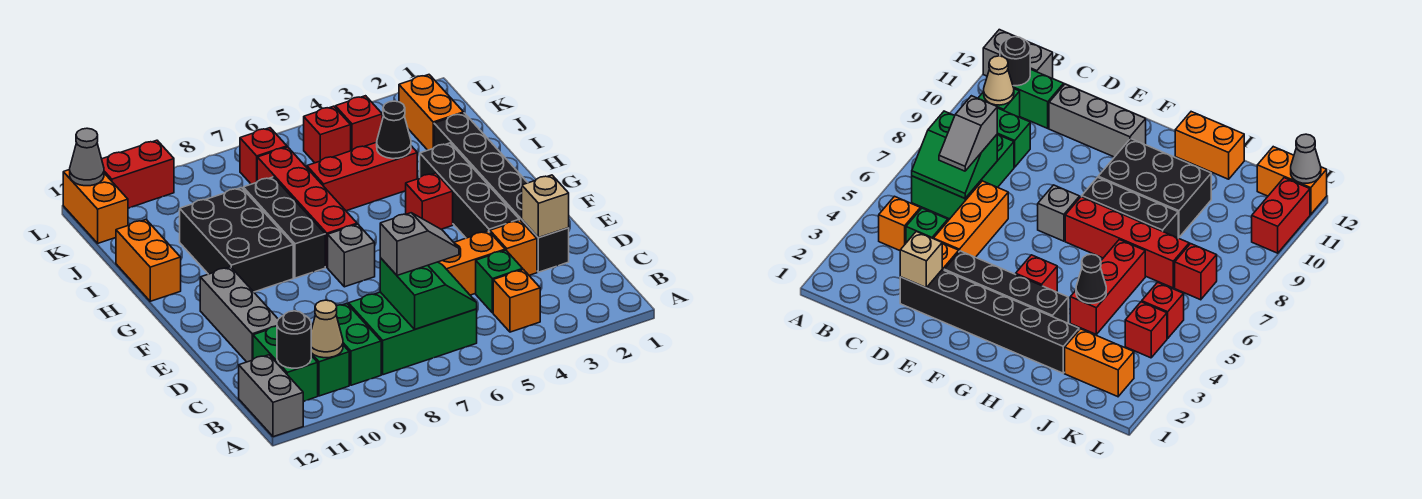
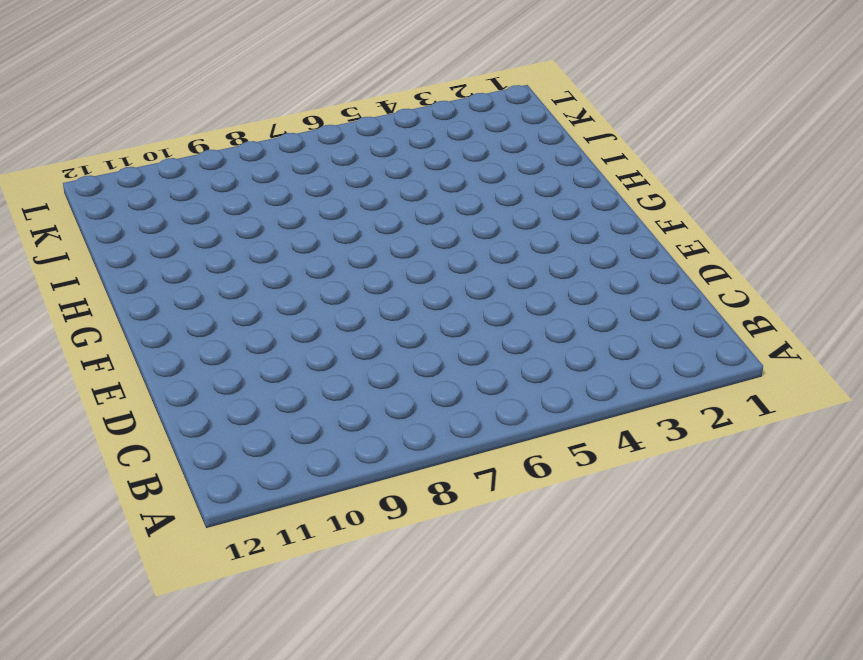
none -> grey 1x2 brick [239,355,303,437]
none -> orange 1x1 brick [493,270,540,332]
none -> green 2x3 brick [348,292,477,375]
none -> green 1x2 brick [336,304,381,385]

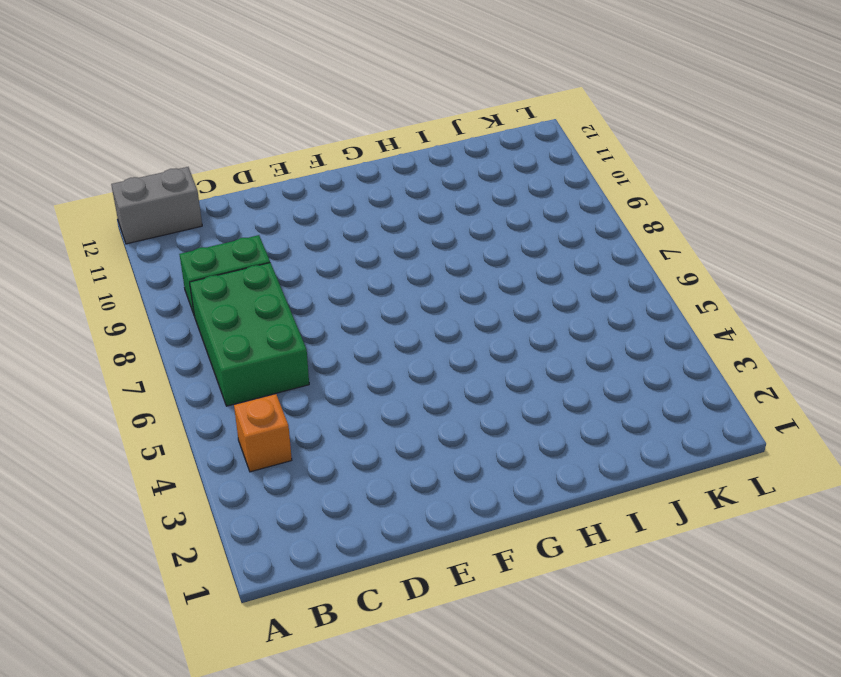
none -> green 1x1 brick [311,345,349,396]
none -> green 1x2 brick [253,326,318,401]
none -> green 1x1 brick [476,250,523,313]
none -> black 1x6 brick [434,113,569,272]

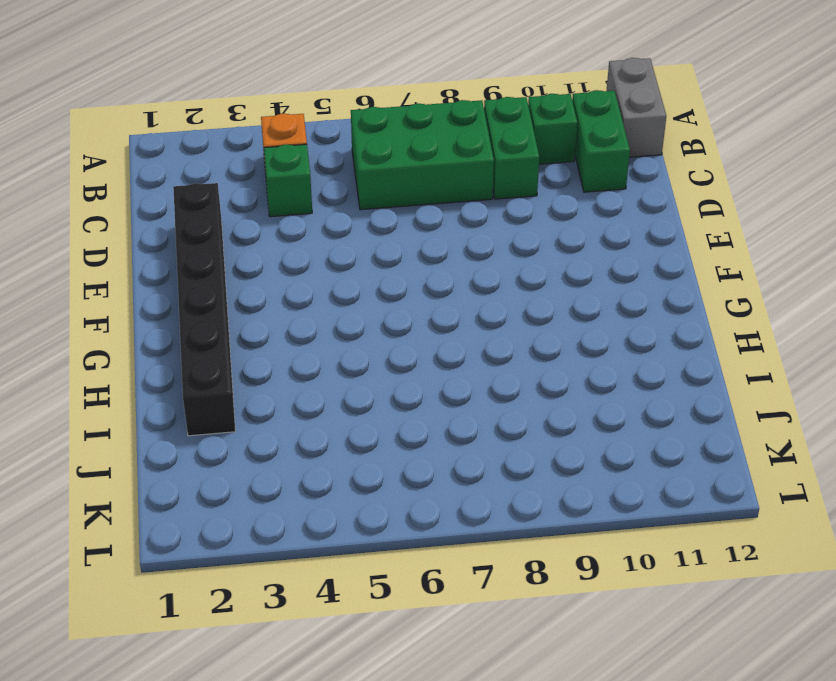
none -> orange 1x1 brick [490,220,537,275]
none -> orange 1x3 brick [438,231,505,295]
none -> grey 1x3 brick [200,267,278,362]
none -> black 1x4 brick [420,143,519,238]

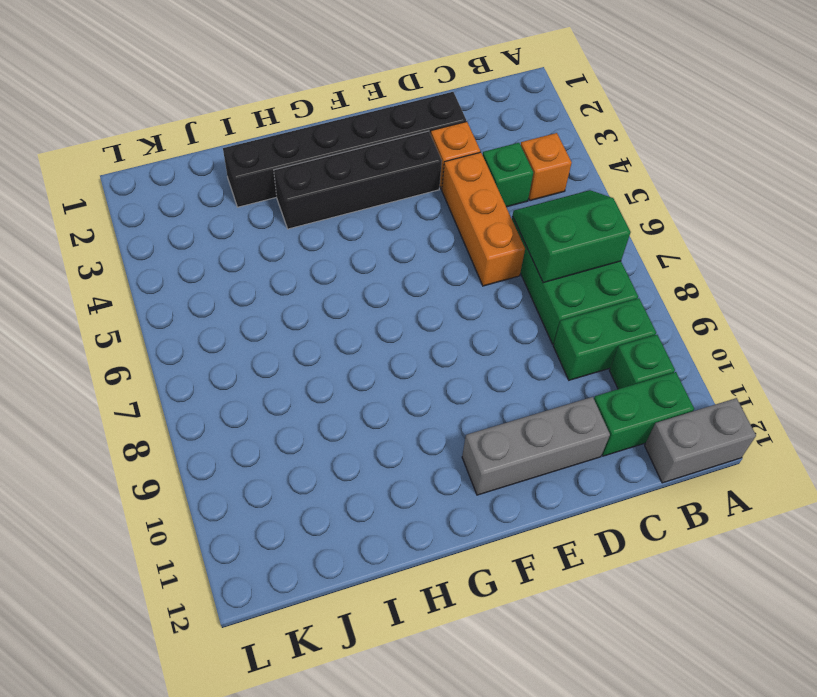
none -> grey 1x1 brick [328,224,375,287]
none -> red 1x1 brick [406,173,453,229]
none -> red 1x4 brick [257,147,357,267]
none -> black 1x3 brick [243,177,325,278]

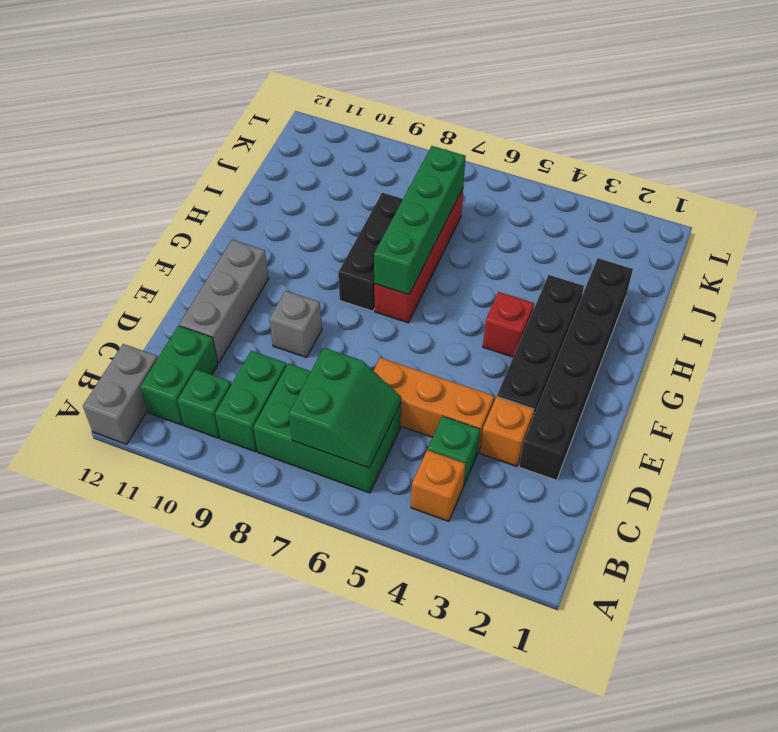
grey 1x1 brick [269,291,322,358] -> grey 1x1 brick moved to [328,224,375,287]
green 1x4 brick [374,146,466,295] -> none
none -> black 2x3 brick [180,188,293,292]
none -> orange 1x2 brick [116,220,181,301]
none -> red 1x3 brick [307,142,417,211]
none -> orange 1x2 brick [399,75,464,150]

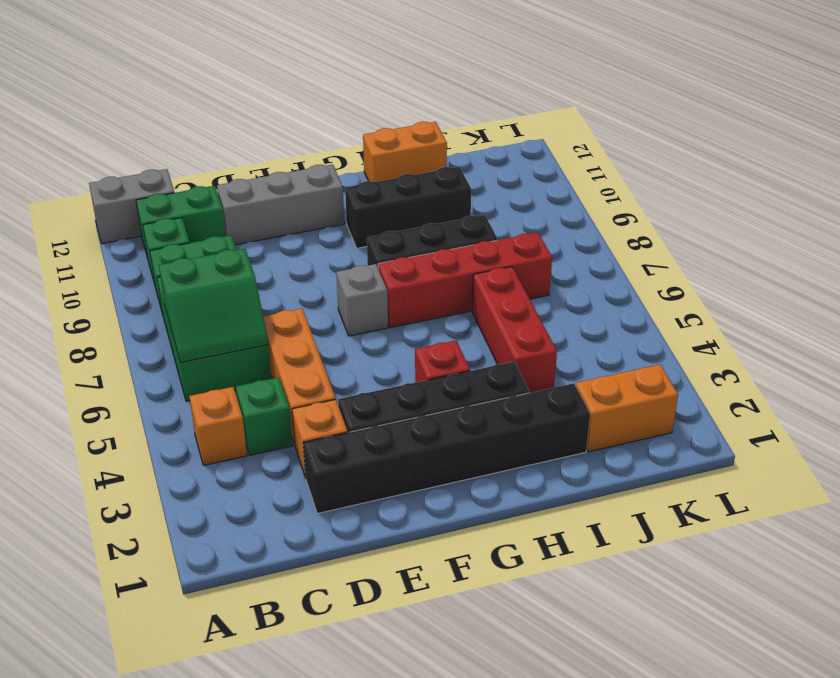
black 1x3 brick [345,167,471,248] -> black 2x3 brick [180,188,293,292]
none -> red 1x1 brick [335,96,382,151]
none -> red 1x1 brick [304,106,351,163]
none -> red 1x1 brick [240,128,287,184]
none -> orange 1x2 brick [63,170,128,243]

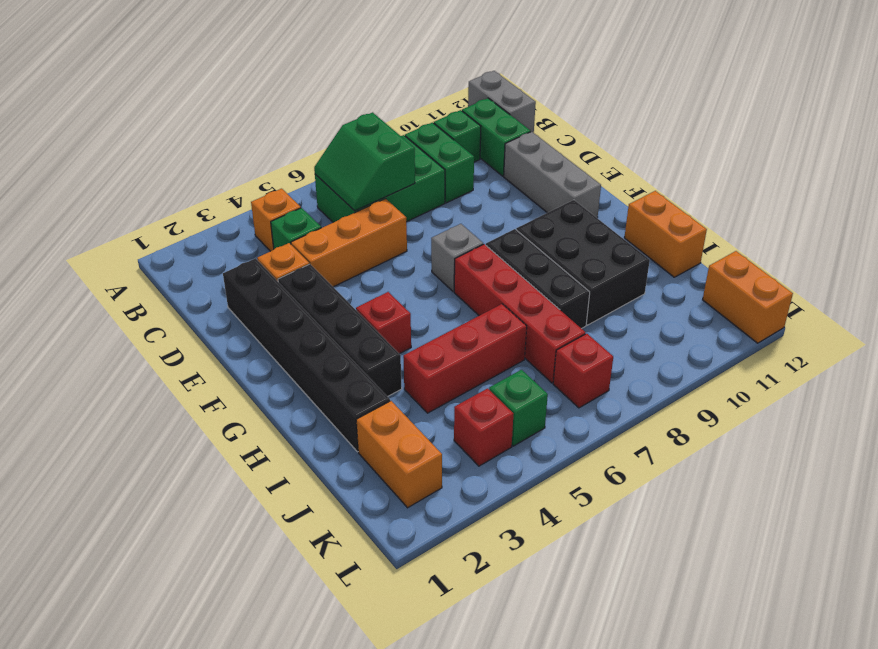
green 1x1 brick [489,370,548,446] -> red 1x1 brick [304,106,351,163]
none -> red 1x2 brick [102,140,174,208]
none -> tan 1x1 cone [311,300,343,358]
none -> black 1x1 round brick [277,311,311,368]
none -> tan 1x1 brick [522,175,569,238]

